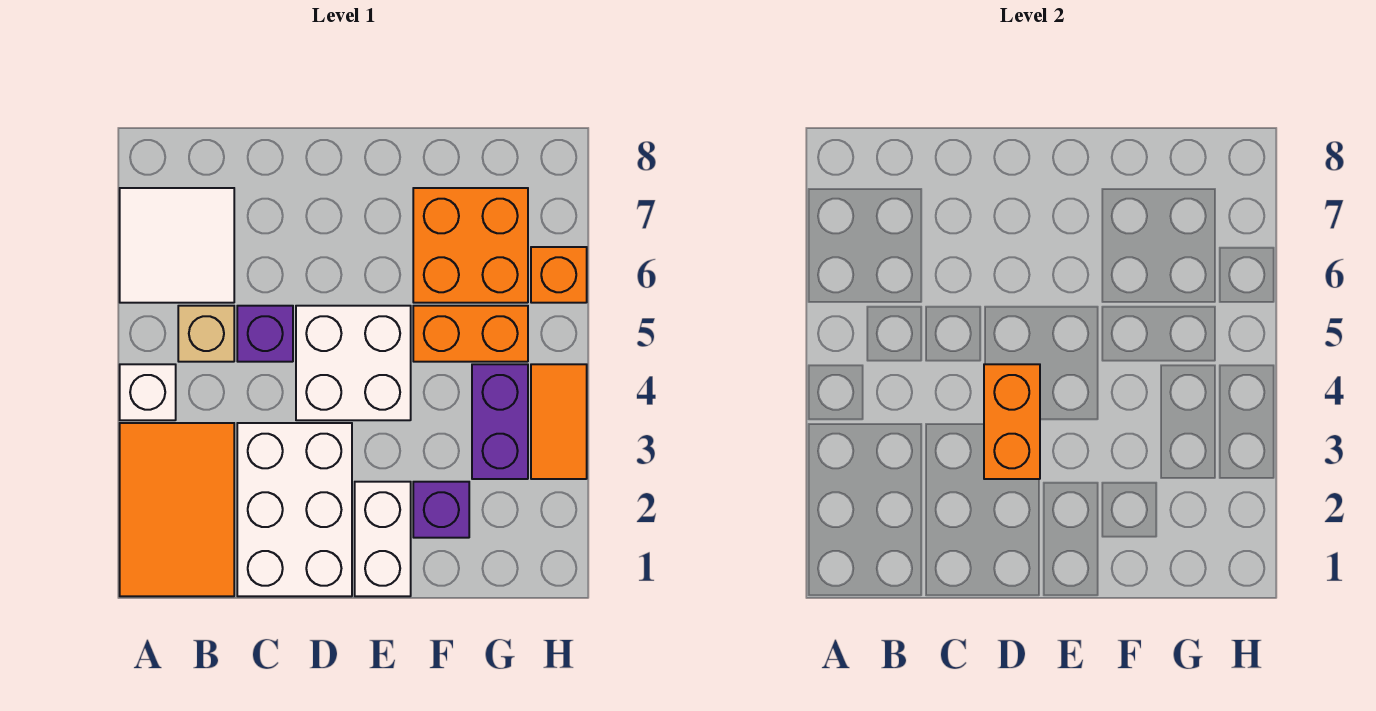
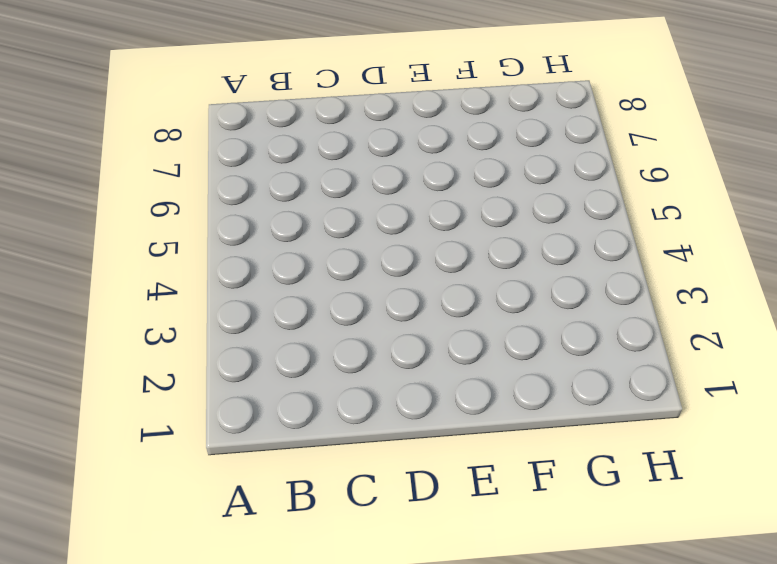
none -> orange 2x3 tile [120,423,234,596]
none -> white 1x1 brick [120,364,176,420]
none -> white 2x2 tile [120,188,234,303]

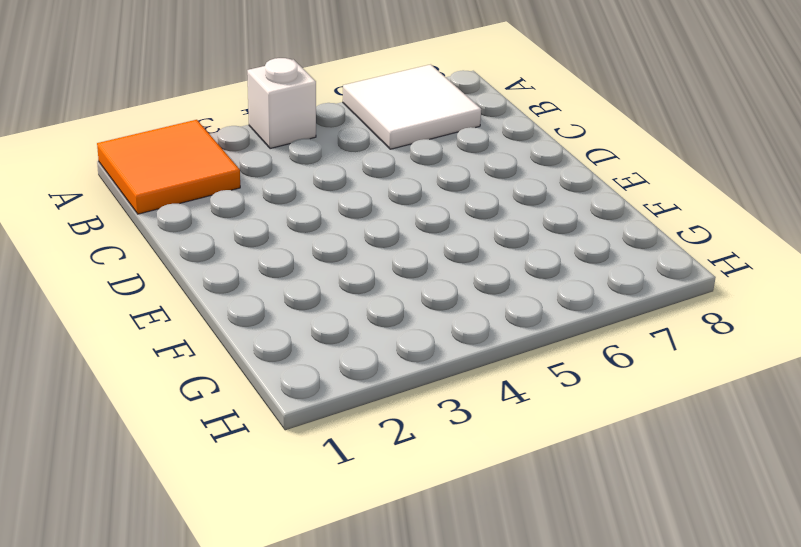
orange 2x2 tile [97,120,240,214] -> orange 2x3 tile [120,423,234,596]
none -> tan 1x1 brick [178,306,234,362]
none -> white 2x3 brick [237,423,352,596]
none -> purple 1x1 brick [237,306,293,362]

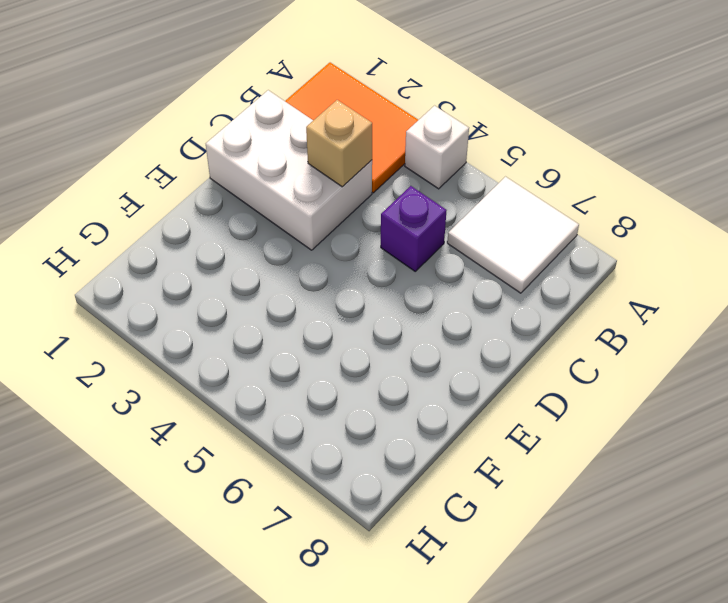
tan 1x1 brick [306,100,372,187] -> tan 1x1 brick moved to [178,306,234,362]
none -> white 2x2 brick [296,306,411,420]
none -> white 1x2 brick [355,482,411,596]
none -> purple 1x1 brick [413,482,469,538]

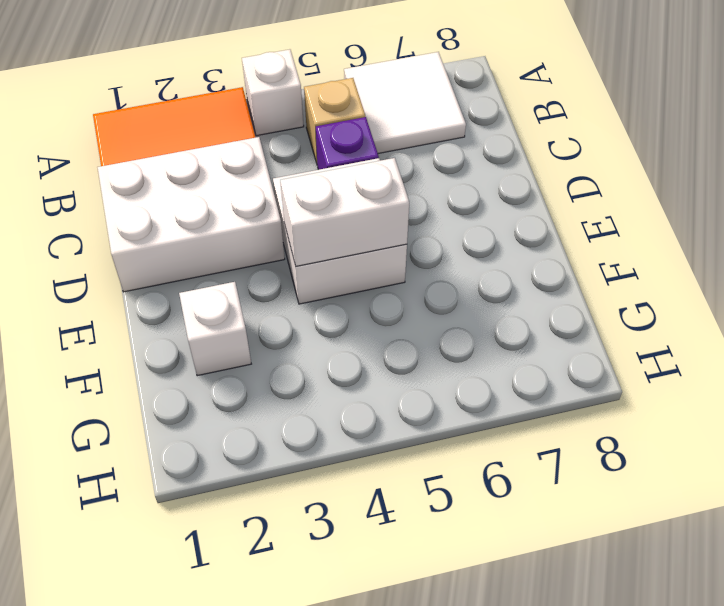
white 1x2 brick [280,158,409,266] -> white 1x2 brick moved to [355,482,411,596]
white 1x1 brick [179,282,251,376] -> purple 1x1 brick [413,482,469,538]
none -> orange 1x2 brick [413,306,528,362]
none -> orange 2x2 brick [413,188,528,303]
none -> purple 1x2 brick [472,364,528,479]

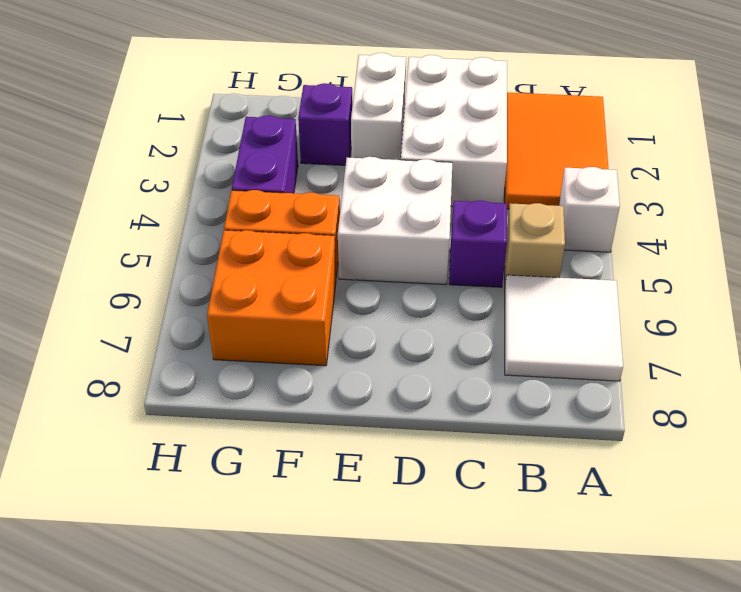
none -> orange 1x2 tile [531,364,587,479]
none -> orange 1x1 brick [531,247,587,303]
none -> orange 1x2 brick [984,364,1040,479]

